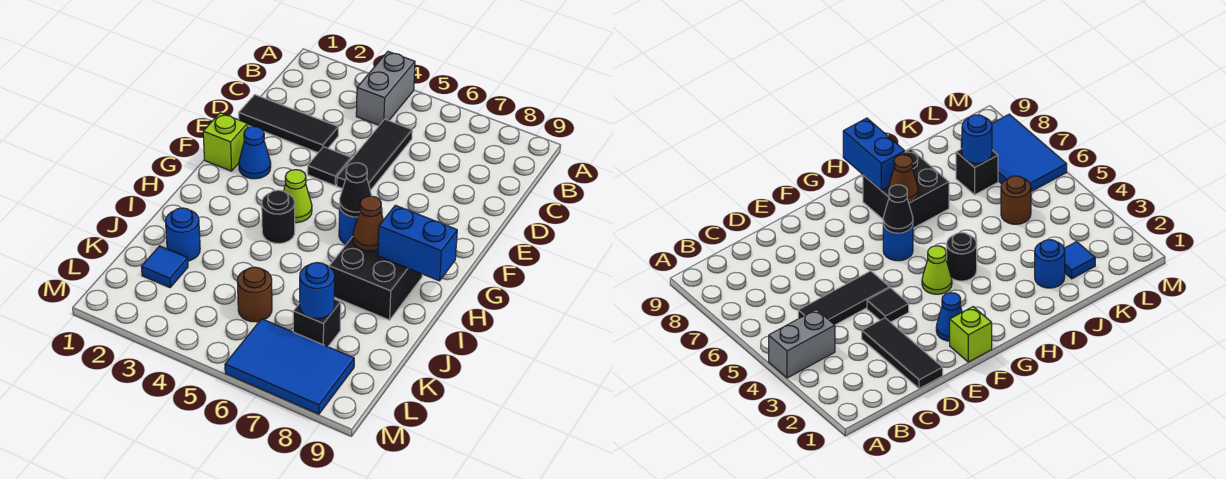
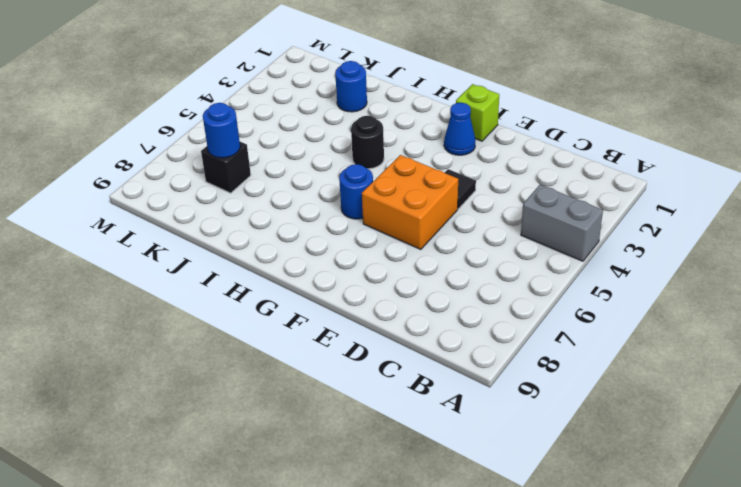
orange 2x2 brick [362,155,458,250] -> black 1x3 tile [337,119,412,190]
none -> black 1x3 tile [239,95,338,153]
none -> lime 1x1 cone [284,170,312,223]
none -> black 2x2 brick [329,237,422,320]

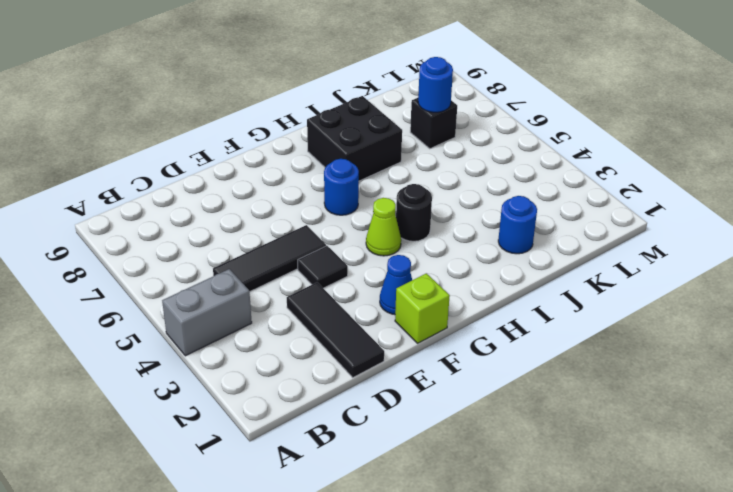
none -> blue 1x1 tile [142,246,188,288]
none -> brown 1x1 round brick [237,267,272,322]
none -> blue 2x3 tile [225,319,354,414]

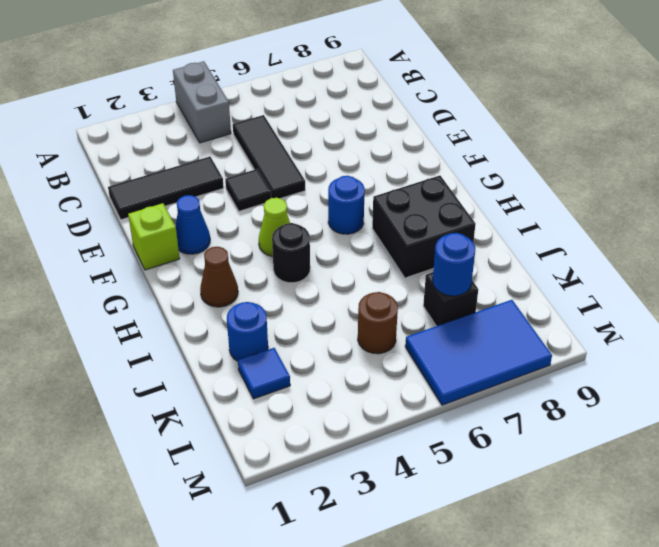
brown 1x1 cone [200,247,238,307] -> brown 1x1 cone moved to [353,196,383,251]
none -> black 1x1 cone [339,163,372,217]
none -> blue 1x2 brick [378,205,457,281]

